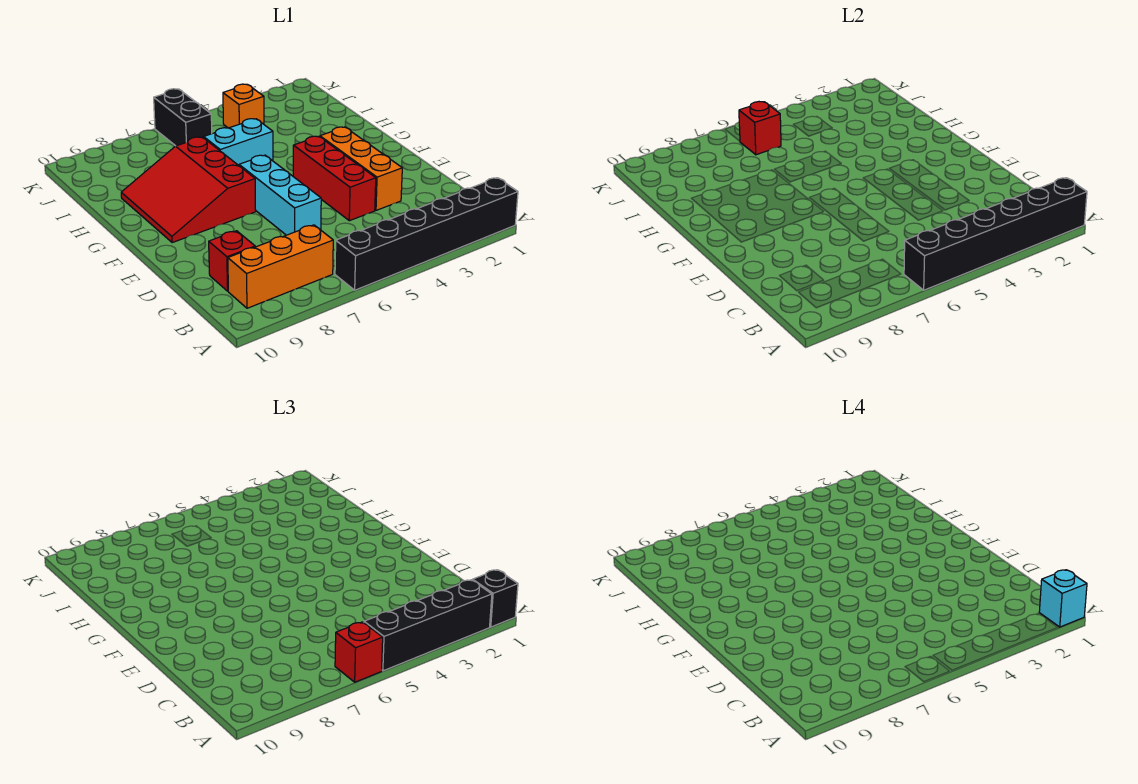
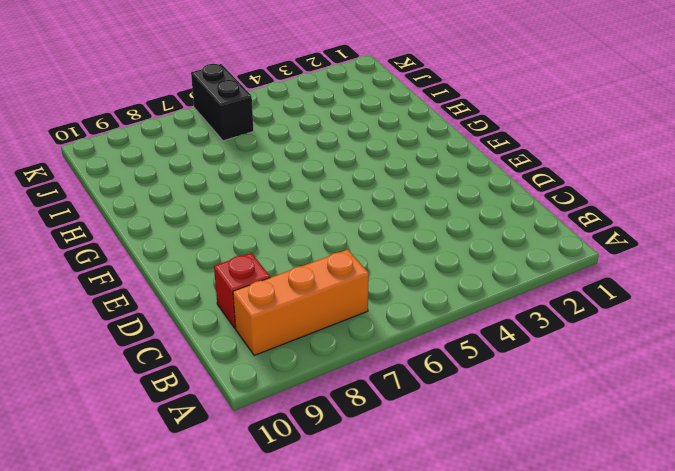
none -> black 1x6 brick [335,178,518,290]
none -> orange 1x3 brick [320,127,402,210]
none -> red 1x3 brick [293,136,376,221]

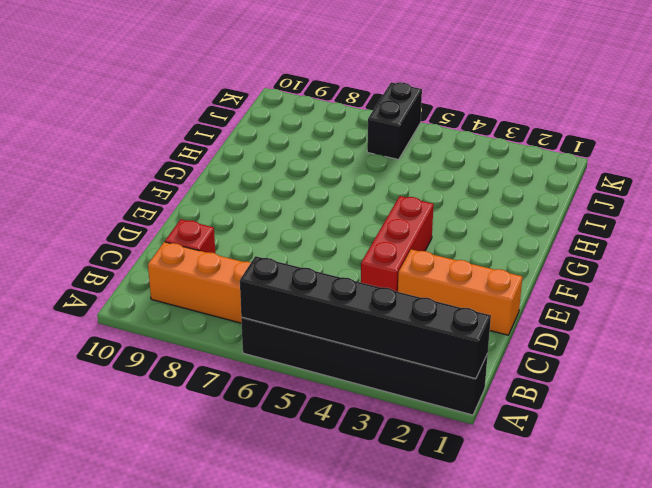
orange 1x3 brick [398,249,522,335] -> orange 1x3 brick turned to [320,127,402,210]
none -> cyan 1x3 brick [239,155,321,235]
none -> red 3x3 slope [121,137,256,243]
none -> cyan 1x2 brick [204,119,273,165]

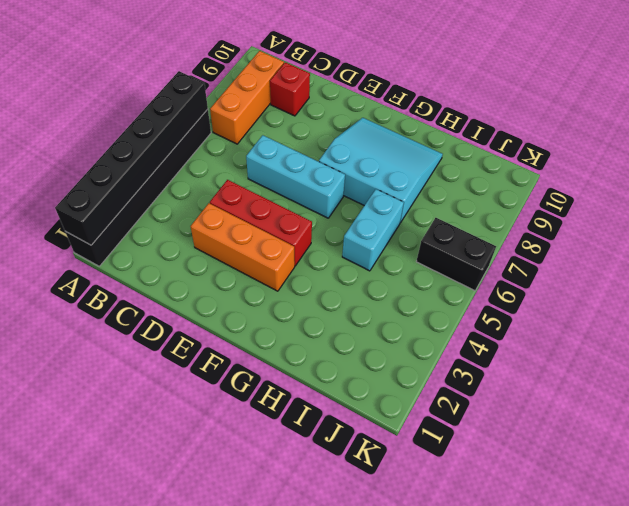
cyan 3x3 slope [319,118,443,223] -> red 3x3 slope [121,137,256,243]
none -> orange 1x1 brick [223,84,264,128]
none -> red 1x1 brick [739,102,781,155]
none -> black 1x1 brick [472,570,518,627]

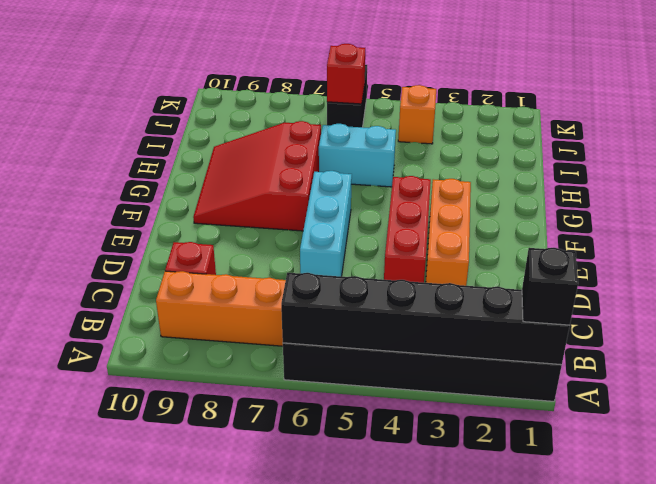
none -> black 1x4 brick [364,580,492,671]
none -> red 1x1 brick [335,622,383,682]
none -> cyan 1x1 brick [1039,570,1087,627]

